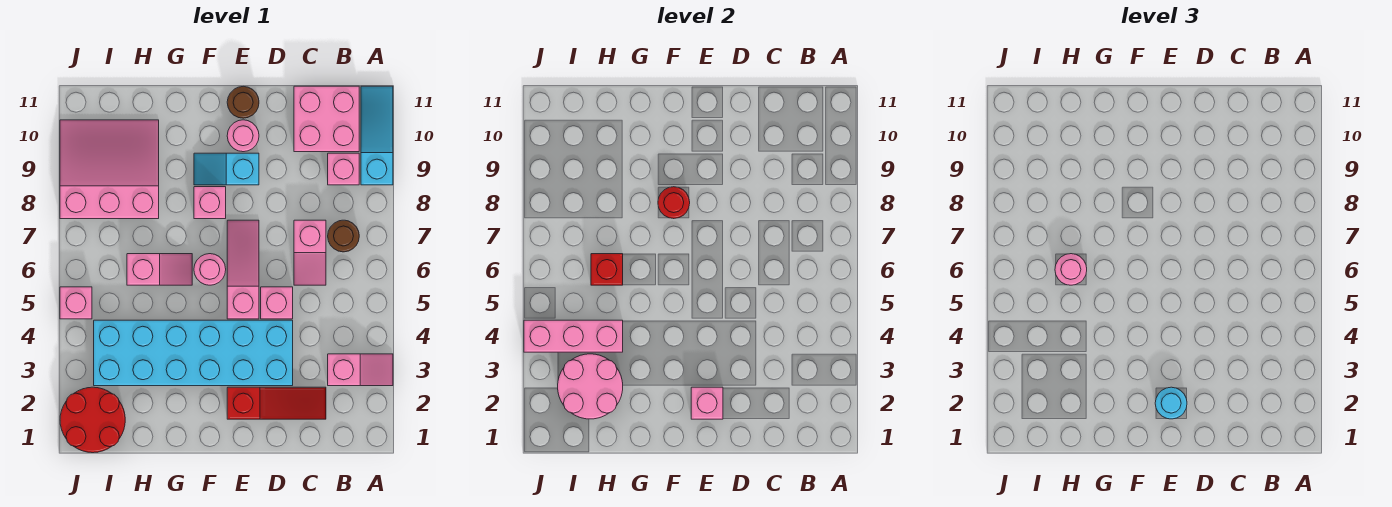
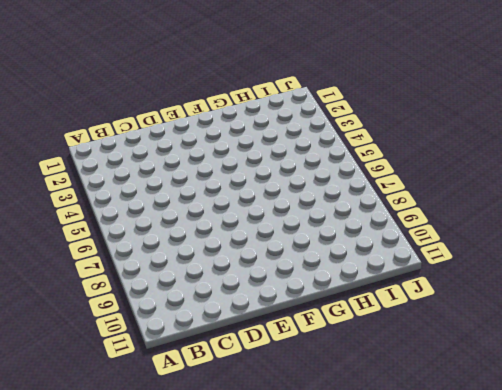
none -> pink 1x2 slope [328,354,393,386]
none -> cyan 1x3 slope [361,86,393,185]
none -> brown 1x1 round brick [328,220,359,252]

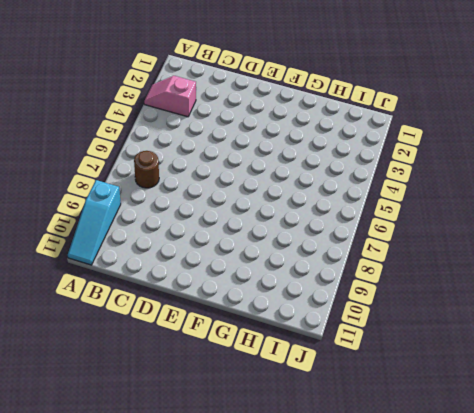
none -> pink 1x1 brick [328,153,359,185]
none -> pink 2x2 brick [294,86,359,152]
none -> red 1x3 slope [227,387,326,419]

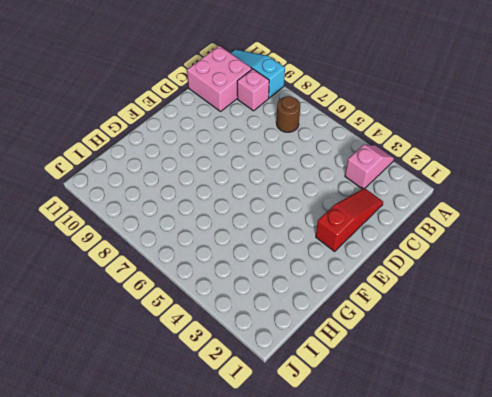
none -> pink 1x2 slope [294,220,326,285]
none -> cyan 2x6 brick [94,320,293,386]
none -> pink 1x1 brick [261,287,293,319]

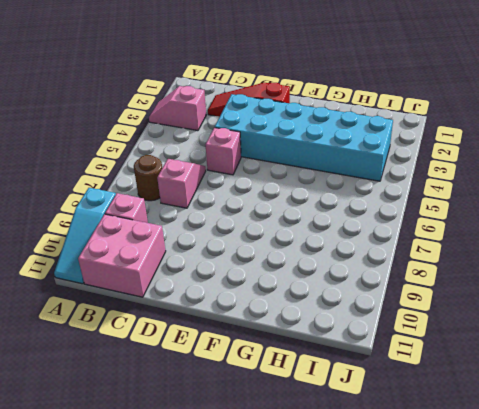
none -> pink 1x3 slope [227,220,259,319]
none -> cyan 1x2 slope [194,153,259,185]
none -> pink 1x1 round brick [227,120,259,152]

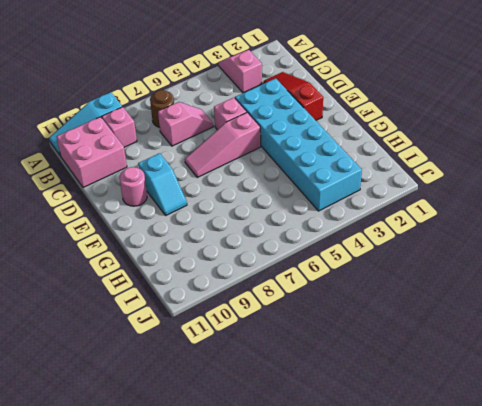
none -> brown 1x1 round brick [227,86,259,118]
none -> pink 1x1 round brick [194,254,226,285]
none -> pink 1x1 brick [194,187,226,219]

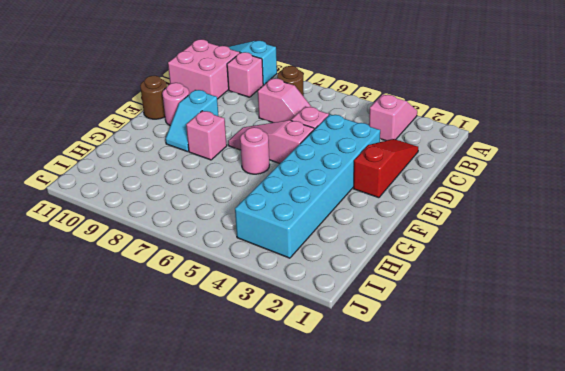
none -> pink 1x2 slope [127,254,192,285]
none -> pink 3x3 slope [60,120,159,219]
none -> red 2x2 round brick [60,387,125,453]

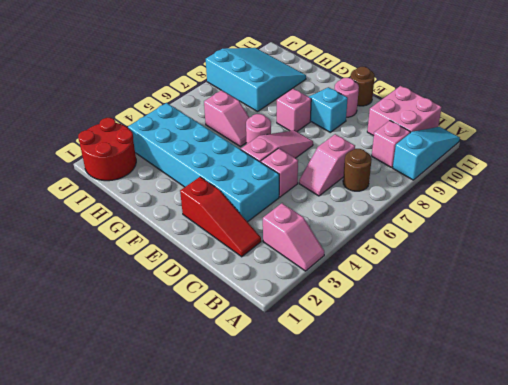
cyan 3x3 slope [206,48,306,112] -> pink 3x3 slope [60,120,159,219]
none -> pink 1x1 brick [60,287,92,319]
none -> pink 1x1 brick [691,387,723,419]
none -> red 1x1 round brick [658,187,690,219]

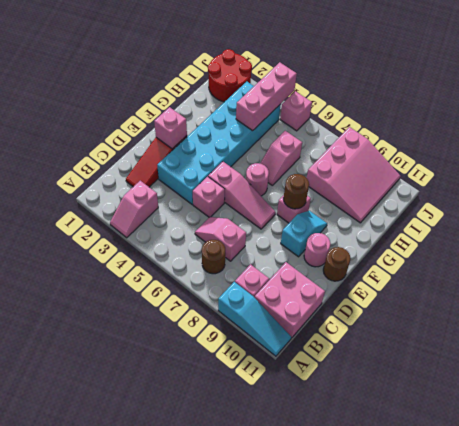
brown 1x1 round brick [283,174,309,209] -> red 1x1 round brick [658,187,690,219]
none -> pink 2x2 round brick [558,354,623,419]
none -> red 1x1 brick [591,254,623,285]
none -> cyan 1x1 round brick [1155,387,1187,419]

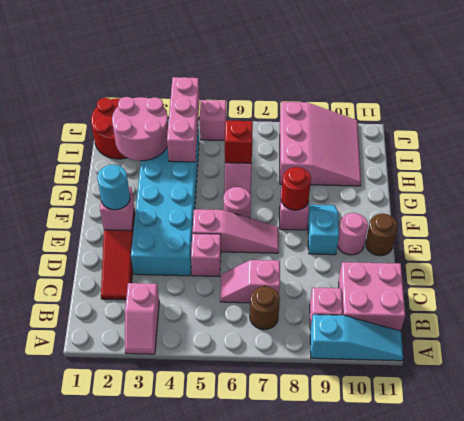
none -> pink 1x1 round brick [1055,254,1087,285]

